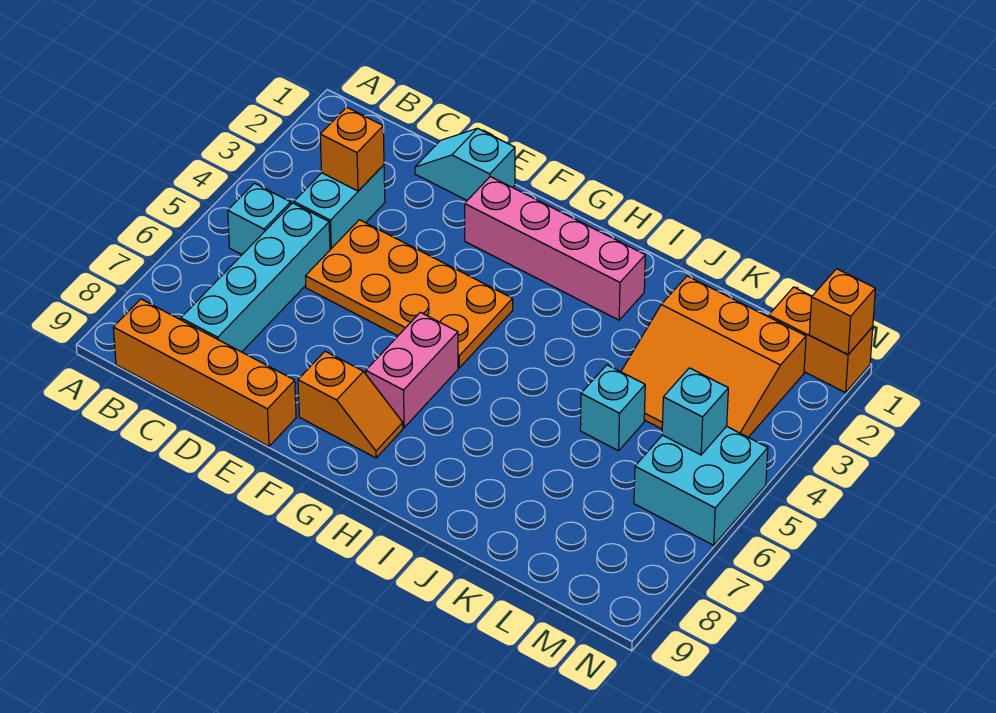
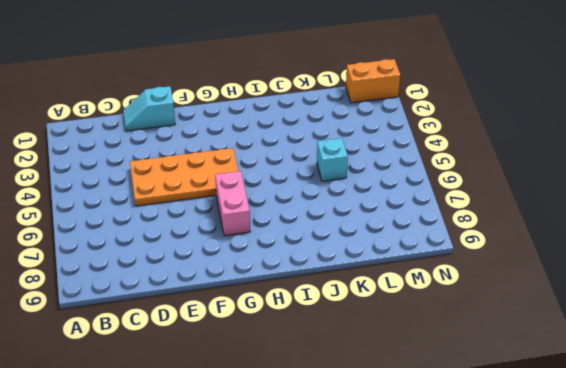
none -> cyan 1x1 brick [228,183,291,255]
none -> orange 1x4 brick [113,299,296,446]
none -> cyan 1x2 brick [294,165,385,250]

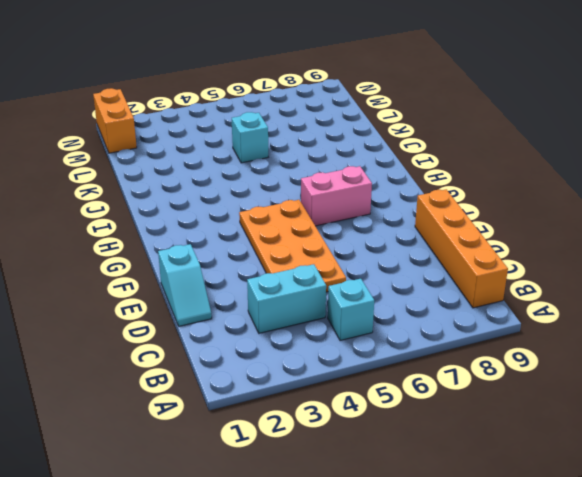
none -> cyan 1x4 brick [181,203,330,352]
none -> pink 1x4 brick [465,176,645,320]
none -> orange 1x2 slope [298,351,403,458]

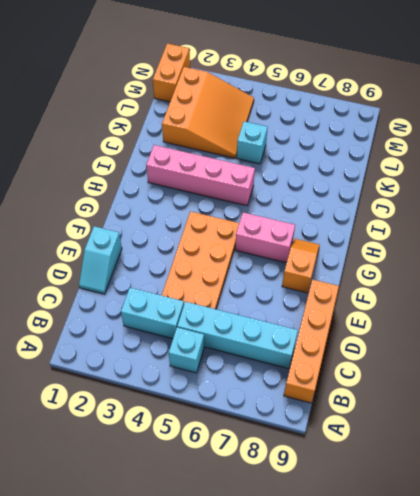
pink 1x4 brick [146,145,255,206] -> pink 1x4 brick turned to [465,176,645,320]
none -> cyan 2x2 brick [634,426,768,545]
none -> orange 1x1 brick [320,107,384,191]
none -> cyan 1x1 brick [662,368,728,455]

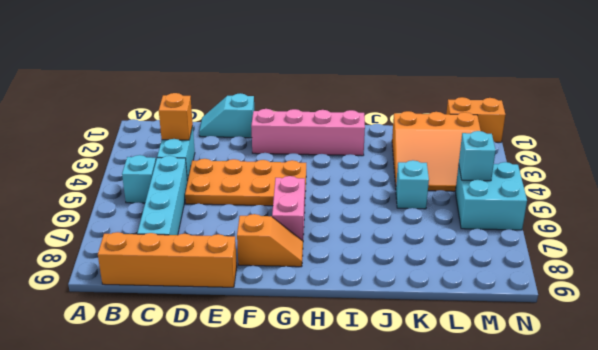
none -> orange 1x1 brick [809,269,875,355]

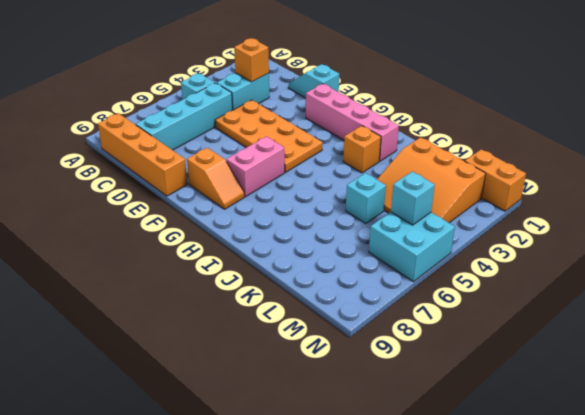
orange 1x1 brick [343,126,381,173] -> orange 1x1 brick moved to [809,269,875,355]

